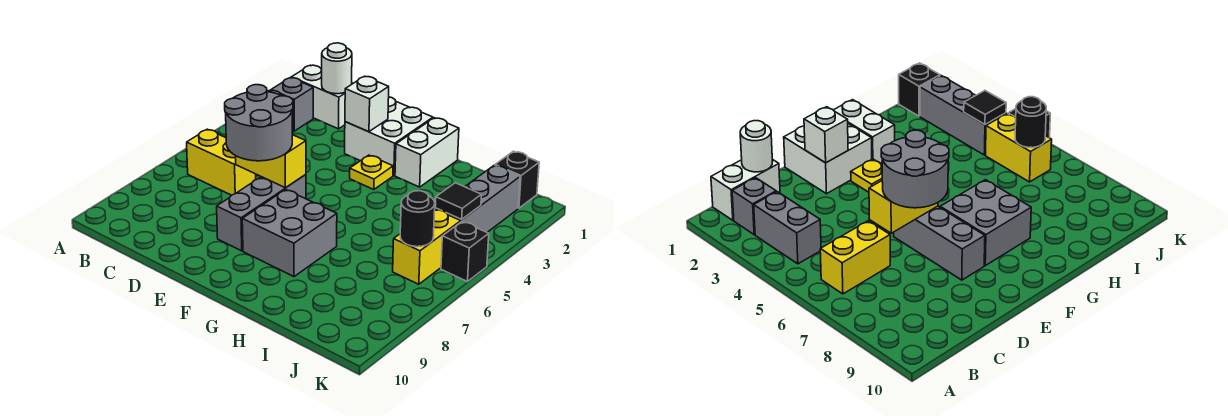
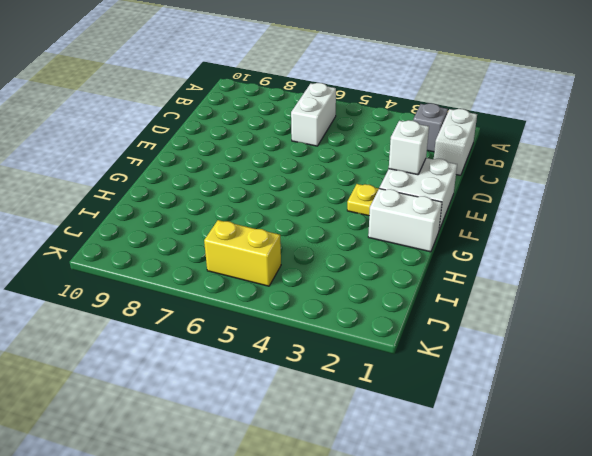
white 1x2 brick [291,83,336,146] -> yellow 1x2 brick [187,129,256,195]
none -> grey 1x2 brick [754,192,821,264]
none -> grey 1x3 brick [217,175,306,251]
none -> grey 2x2 brick [242,190,337,277]

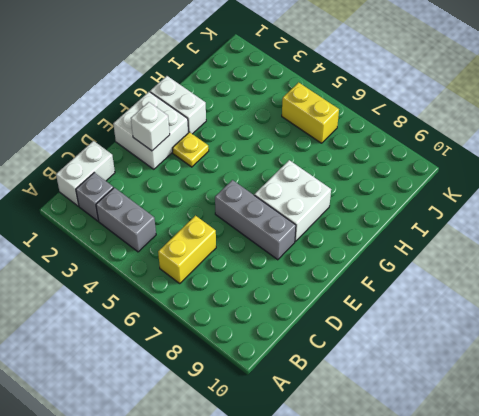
white 2x2 brick [254,160,331,241] -> grey 2x2 brick [242,190,337,277]
none -> black 1x1 brick [495,151,539,208]
none -> grey 1x3 brick [435,165,520,232]
none -> black 1x1 brick [441,221,489,282]

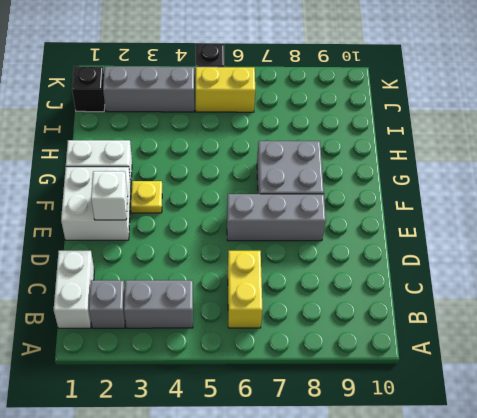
none -> white 1x1 round brick [322,43,352,94]
none -> yellow 1x2 brick [236,135,306,188]
none -> black 1x1 tile [435,183,482,219]

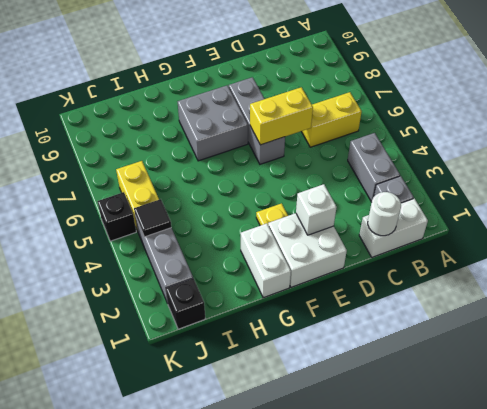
none -> black 1x1 round brick [400,191,435,247]
none -> grey 2x2 round brick [225,85,293,161]

